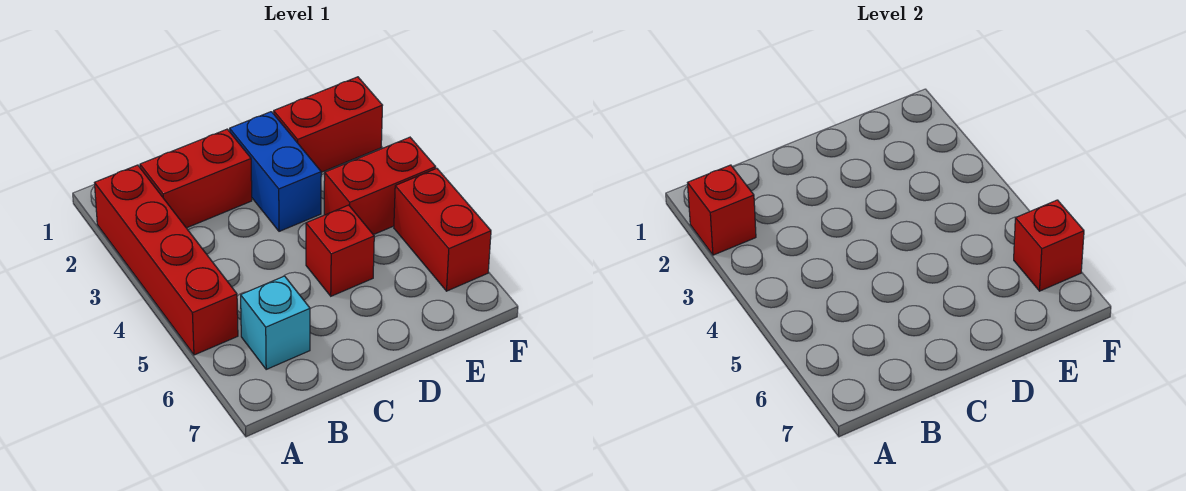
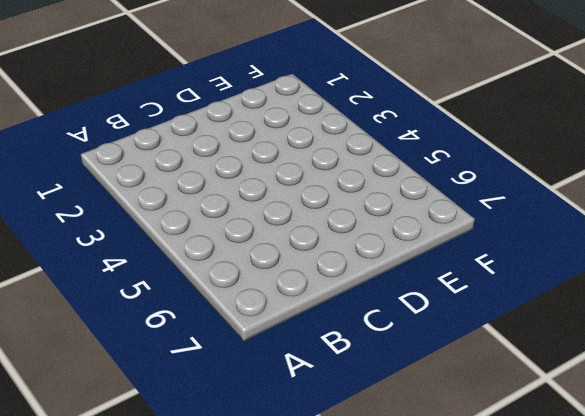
none -> red 1x4 brick [95,165,238,355]
none -> red 1x2 brick [140,129,252,228]

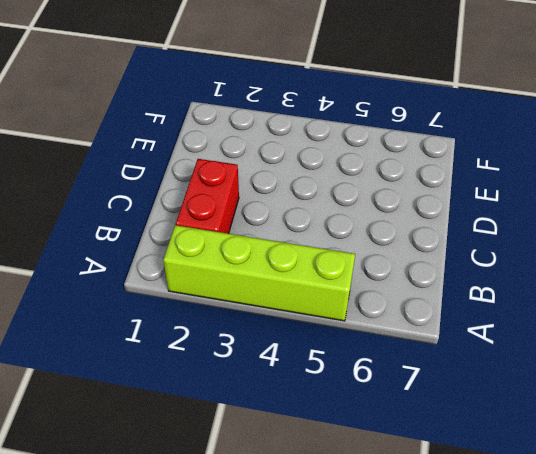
lime 1x4 brick [163,225,355,321] -> red 1x4 brick [95,165,238,355]
none -> cyan 1x1 brick [241,276,310,369]
none -> blue 1x2 brick [229,112,321,231]

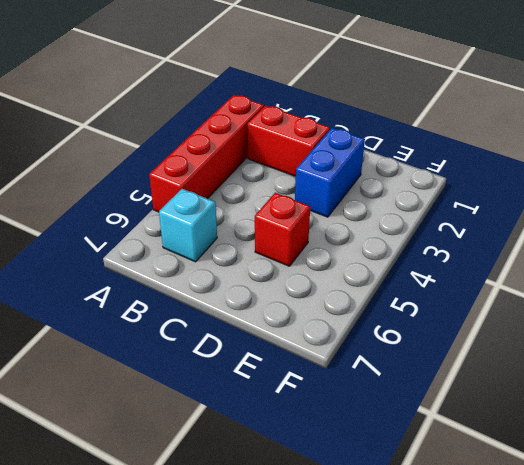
none -> red 1x2 brick [274,77,382,172]
none -> red 1x2 brick [324,137,436,235]

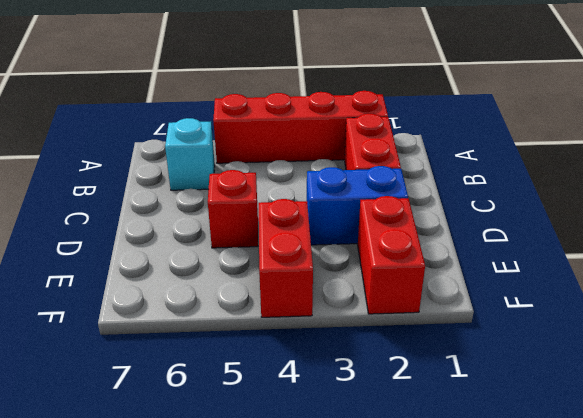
none -> red 1x2 brick [394,168,491,291]
none -> red 1x1 brick [688,165,756,255]

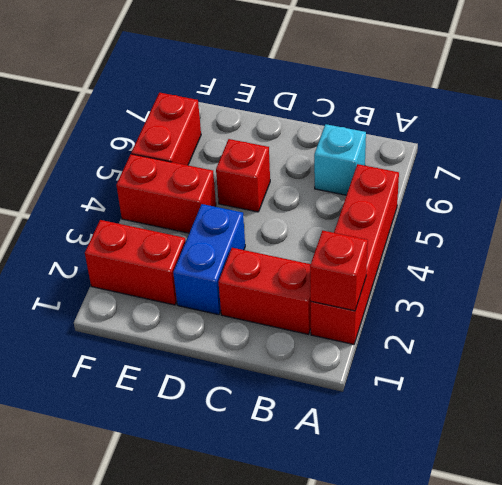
none -> red 1x1 brick [1014,200,1084,291]

